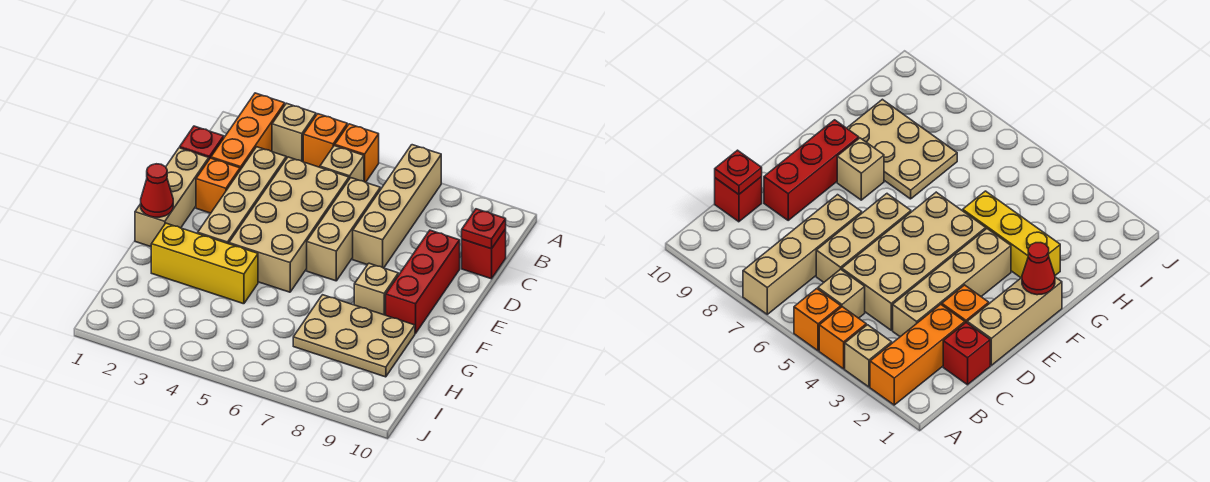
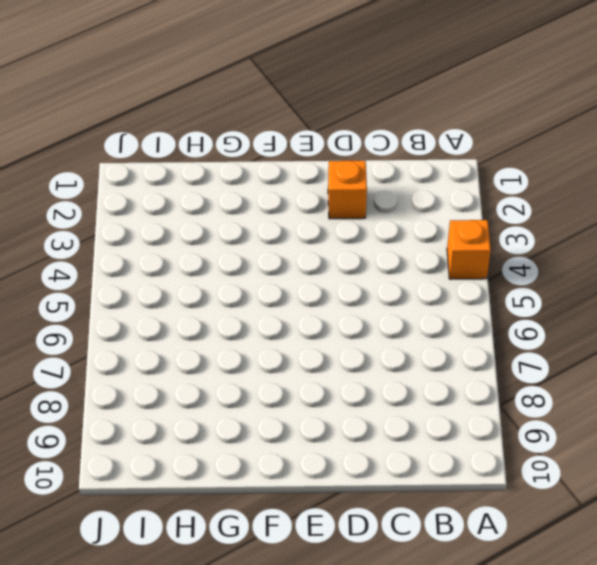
none -> orange 1x3 brick [211,93,285,170]
none -> tan 1x1 brick [272,103,316,162]
none -> orange 1x1 brick [335,124,379,182]

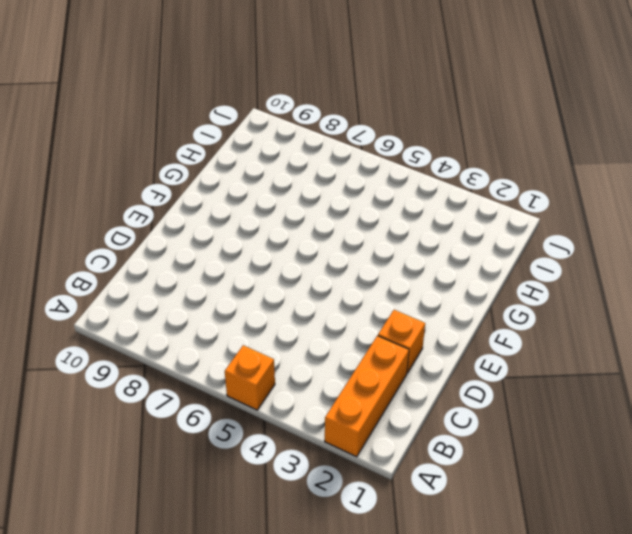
none -> tan 1x1 brick [272,103,316,162]
none -> orange 1x1 brick [303,114,347,167]
none -> tan 1x4 brick [353,145,441,268]

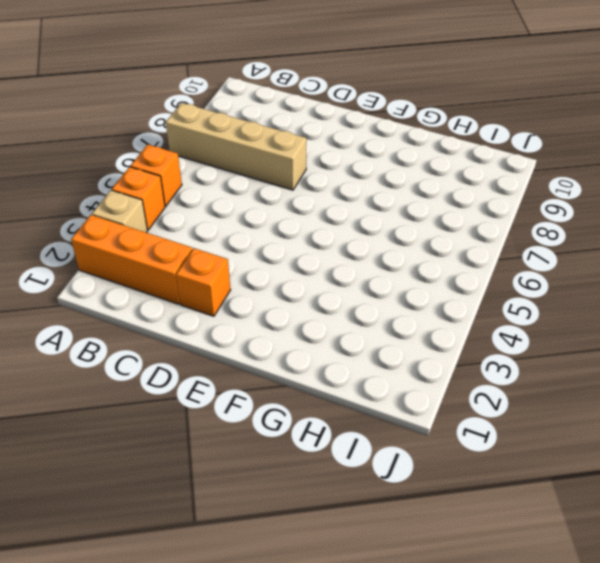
none -> tan 1x1 brick [320,146,364,181]
none -> red 1x1 brick [180,126,224,159]
none -> tan 1x4 brick [198,147,287,244]

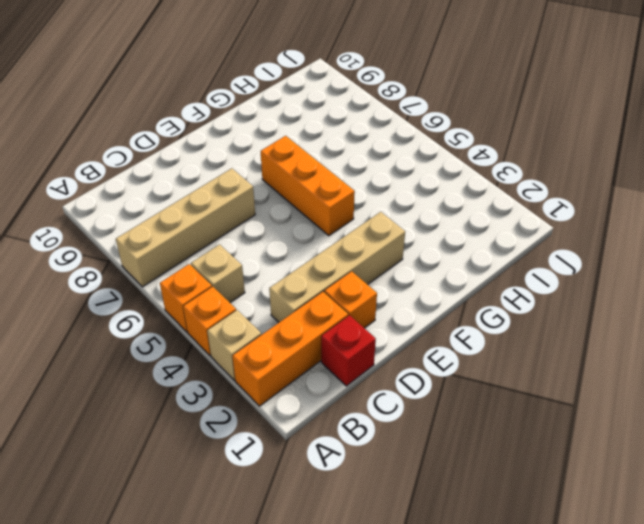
orange 1x3 brick [261,136,355,236] -> tan 2x4 brick [229,157,349,292]
none -> tan 1x3 brick [307,178,380,281]
none -> red 1x1 brick [462,229,506,279]
none -> tan 1x3 brick [135,148,209,247]

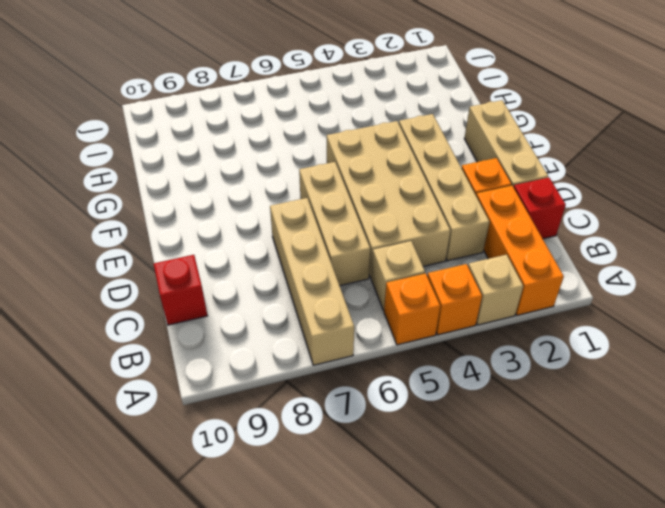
none -> red 1x3 brick [386,230,460,334]
none -> tan 1x1 brick [354,263,398,315]
none -> yellow 1x3 brick [151,223,258,304]

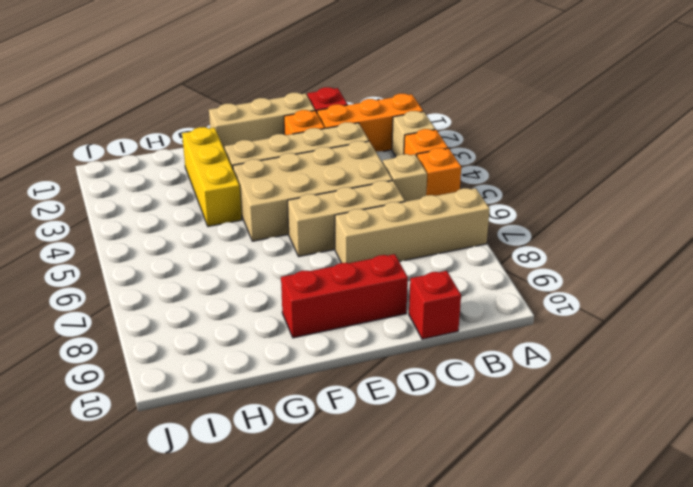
none -> tan 1x1 brick [354,263,398,315]
none -> tan 2x3 plate [293,295,415,377]
none -> red 1x1 plate [462,209,506,249]

